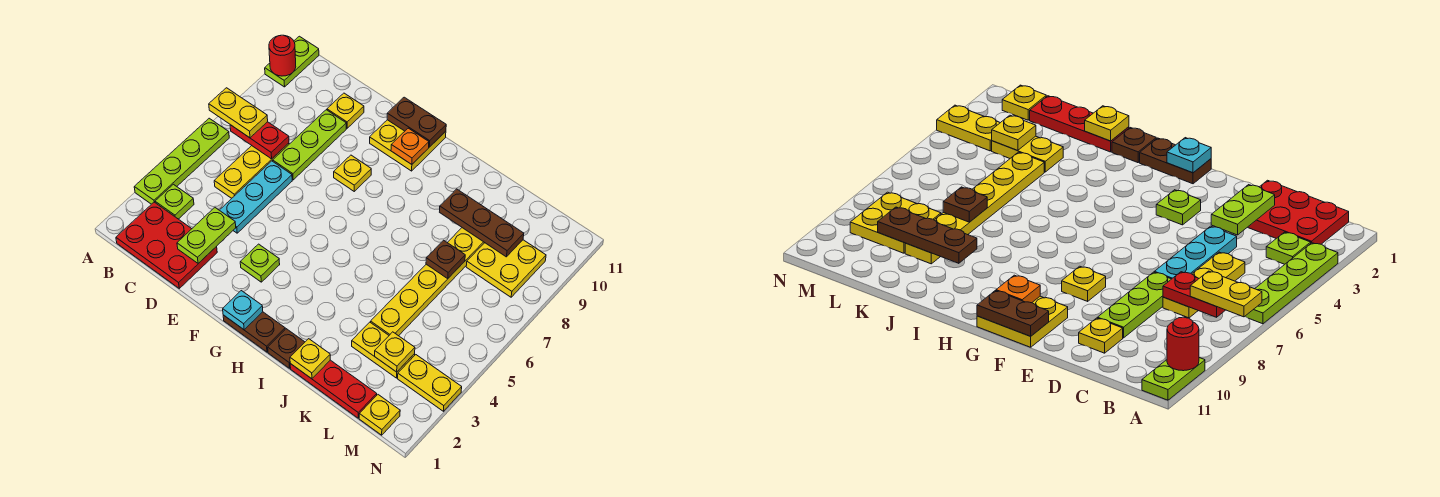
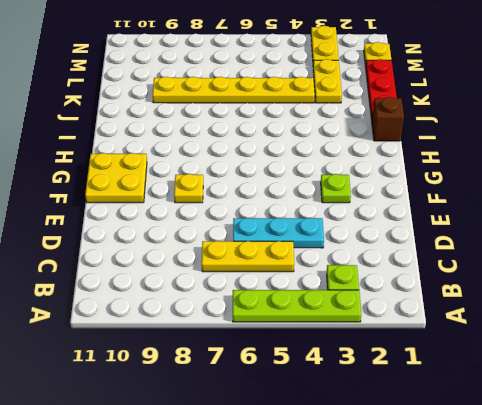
brown 1x1 brick [372,97,404,141] -> brown 1x1 plate [268,329,305,368]
none -> lime 1x2 plate [265,36,319,87]
none -> red 2x3 plate [116,202,217,288]
none -> lime 1x3 plate [273,110,346,180]
none -> yellow 1x1 plate [327,93,364,128]

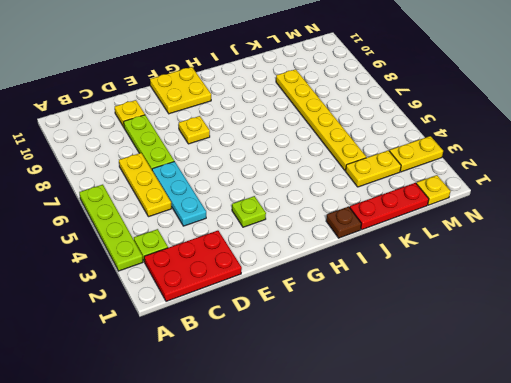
none -> lime 1x2 plate [265,36,319,87]
none -> brown 1x2 plate [223,312,285,352]
none -> yellow 2x2 plate [466,240,546,297]
none -> red 1x1 round brick [269,35,296,76]

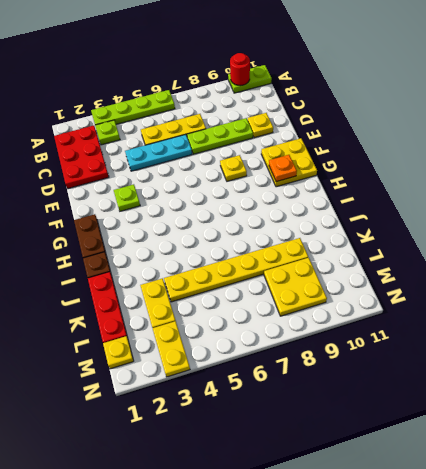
none -> red 1x2 plate [230,122,289,159]
none -> lime 1x2 plate [177,208,236,263]
none -> brown 1x2 plate [387,97,446,147]
none -> cyan 1x1 plate [223,291,263,330]

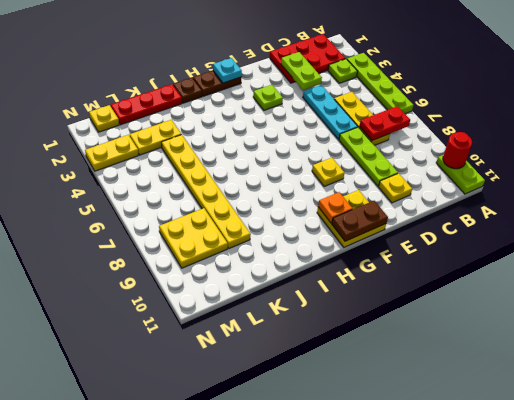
none -> yellow 1x1 plate [290,339,330,379]
none -> brown 1x3 plate [440,189,524,257]
none -> brown 1x1 plate [426,240,465,278]
none -> yellow 1x1 plate [375,332,415,372]

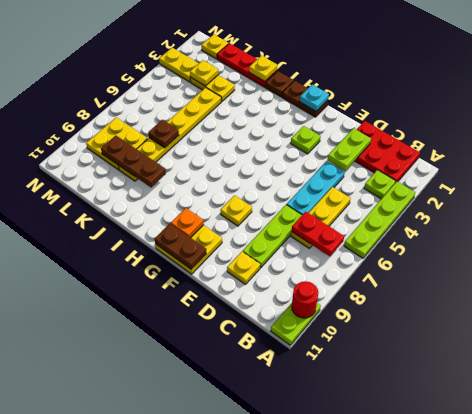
none -> yellow 1x2 plate [209,88,268,138]

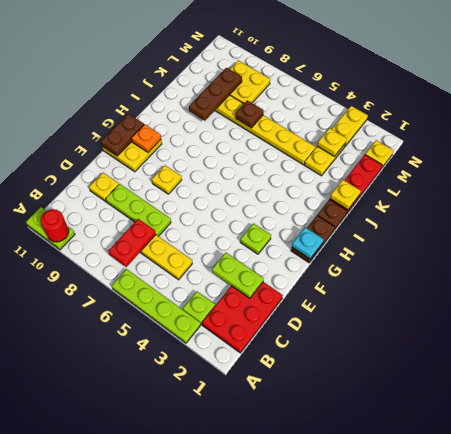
none -> cyan 1x3 plate [220,161,292,233]
none -> yellow 1x2 plate [209,88,268,138]

